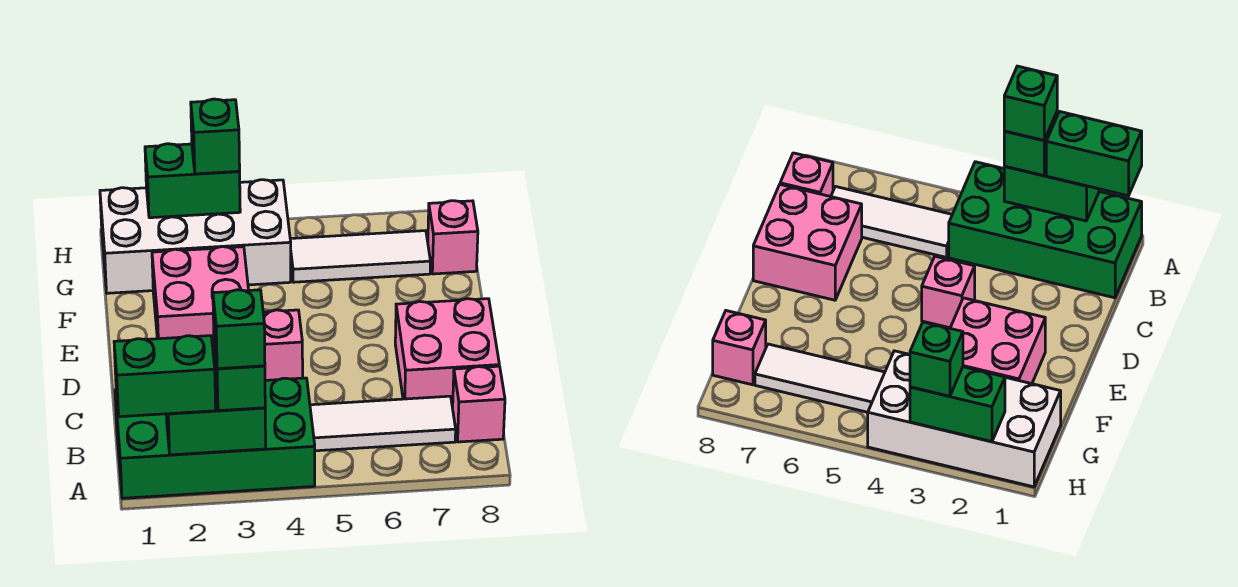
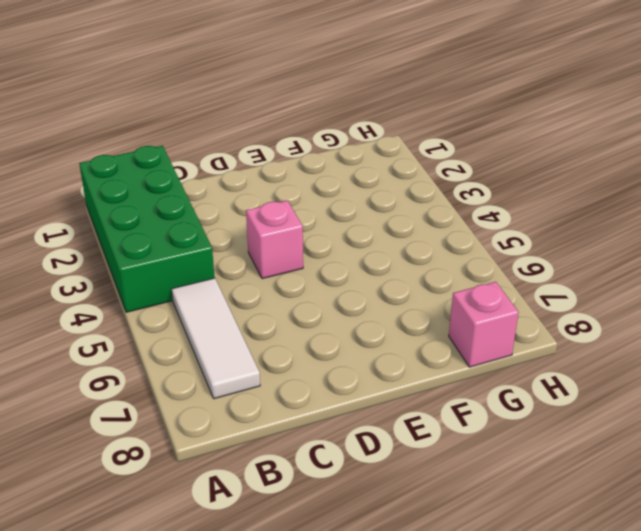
none -> pink 1x1 brick [452,366,505,442]
none -> pink 2x2 brick [395,299,499,407]
none -> pink 2x2 brick [152,247,249,354]

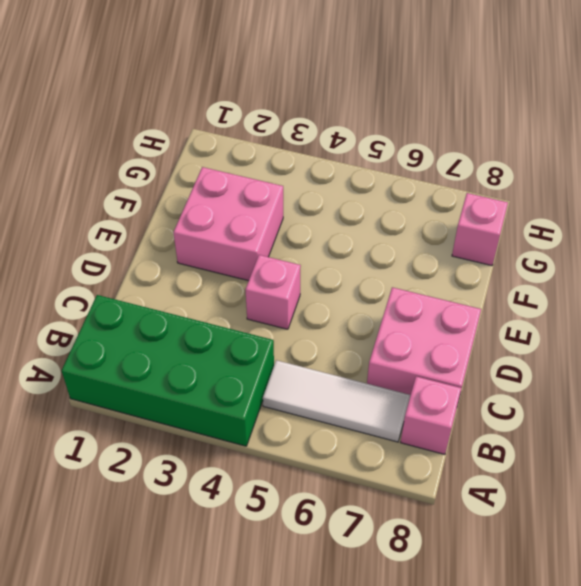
none -> white 2x4 brick [100,180,291,293]
none -> white 1x3 tile [290,231,431,282]
none -> green 1x2 brick [166,385,266,455]

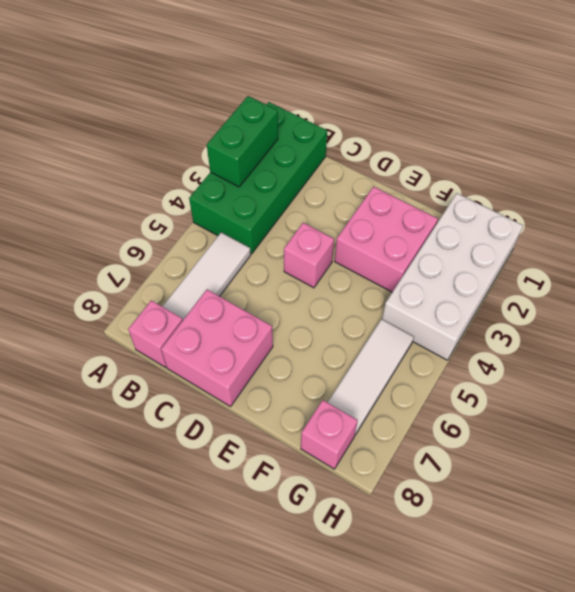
none -> green 1x2 brick [145,144,240,218]
none -> green 1x2 brick [114,336,216,417]
none -> green 1x1 brick [214,342,265,411]

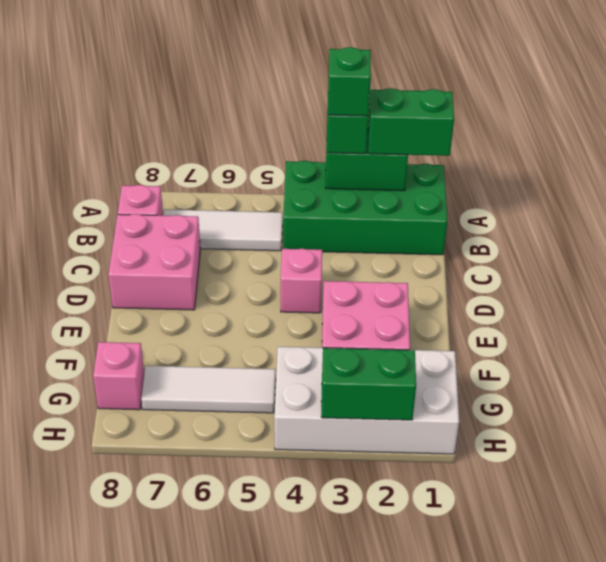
none -> green 1x1 brick [191,99,240,174]

